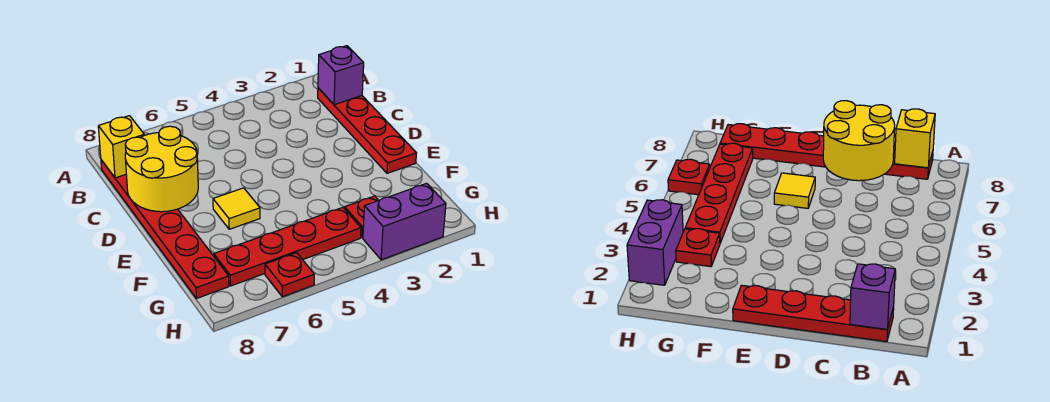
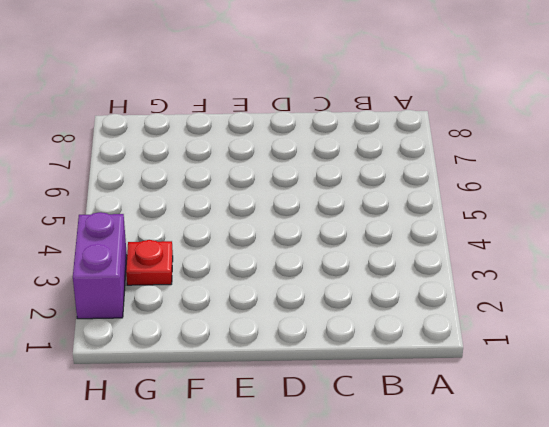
none -> red 1x4 plate [318,88,416,173]
none -> red 1x6 plate [101,160,229,299]

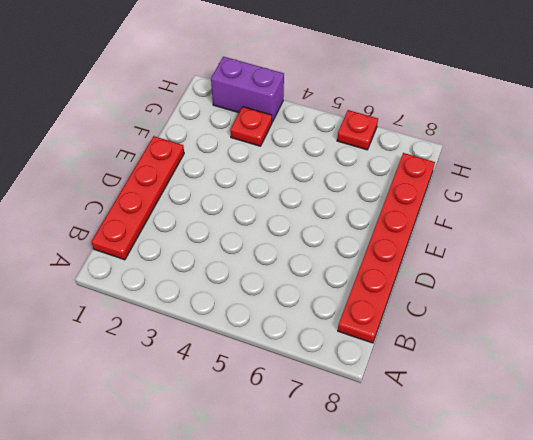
none -> yellow 1x1 tile [213,188,260,229]
none -> red 1x4 plate [214,207,361,286]

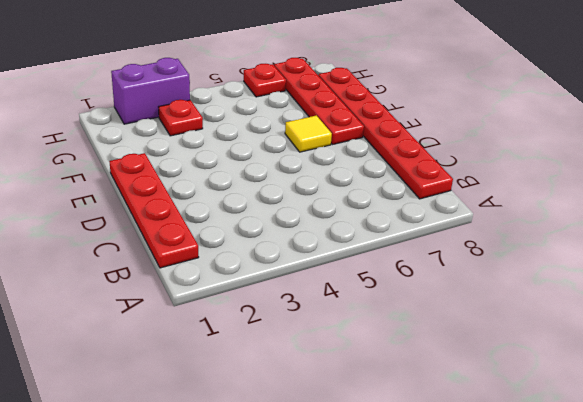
red 1x4 plate [274,58,364,145] -> red 1x4 plate turned to [214,207,361,286]
none -> purple 1x1 brick [318,46,364,105]
none -> yellow 1x1 brick [98,116,144,178]

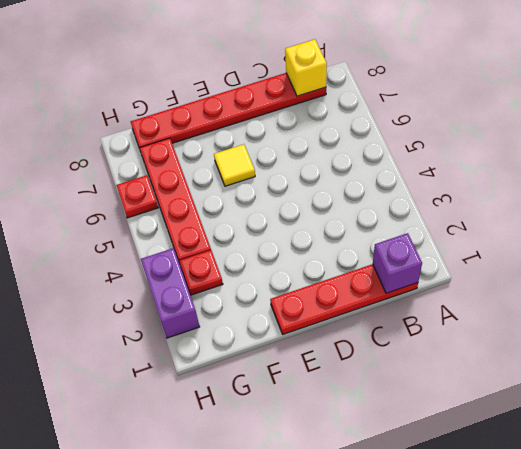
none -> yellow 2x2 round brick [125,126,198,212]

